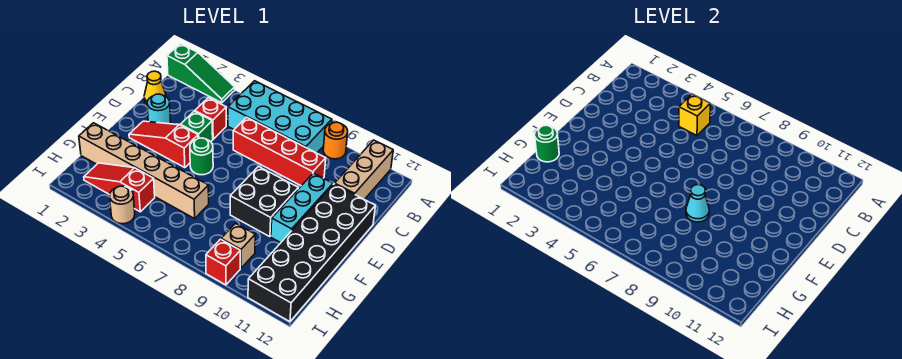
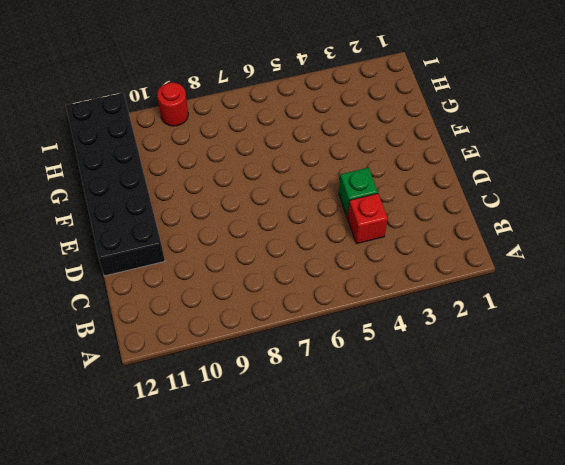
red 1x1 round brick [157,82,188,126] -> red 1x1 brick [206,239,240,285]
none -> green 1x3 slope [167,44,235,103]
none -> cyan 2x4 brick [228,81,332,153]
none -> orange 1x1 round brick [323,122,348,159]

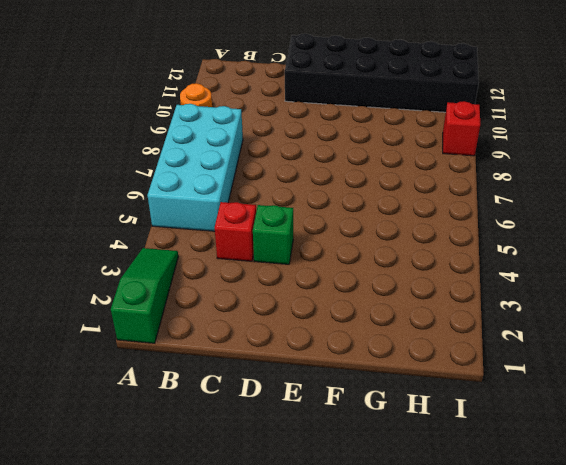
none -> tan 1x3 brick [335,140,393,199]
none -> yellow 1x1 cone [144,71,166,104]
none -> red 1x4 brick [233,117,326,186]

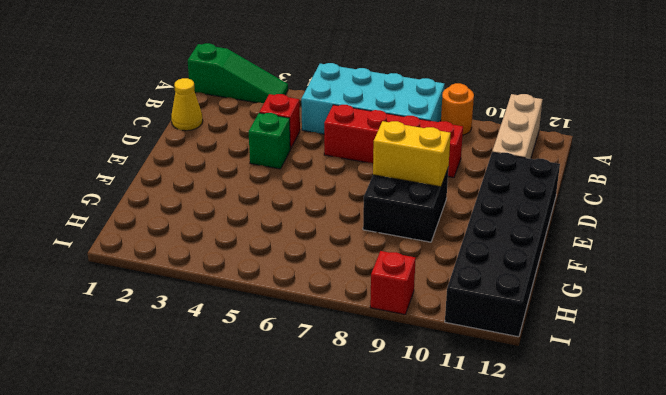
yellow 1x2 brick [373,121,451,187] -> none
none -> cyan 1x1 round brick [147,94,171,124]
none -> cyan 1x3 brick [271,173,333,243]
none -> red 1x3 slope [129,121,198,168]

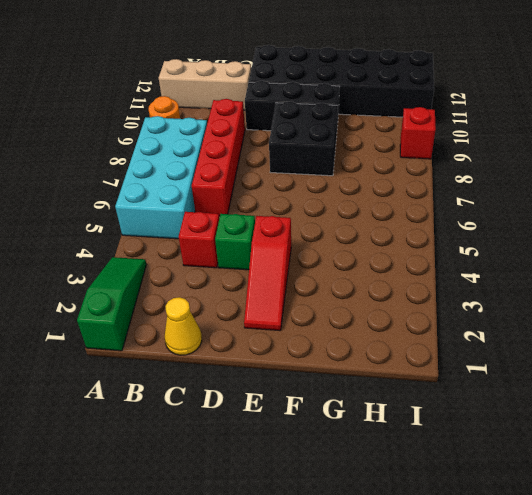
black 1x3 brick [245,81,340,131] -> cyan 1x3 brick [271,173,333,243]
none -> cyan 1x1 round brick [147,94,171,124]
none -> green 1x1 round brick [190,138,213,175]
none -> tan 1x6 brick [79,123,209,219]

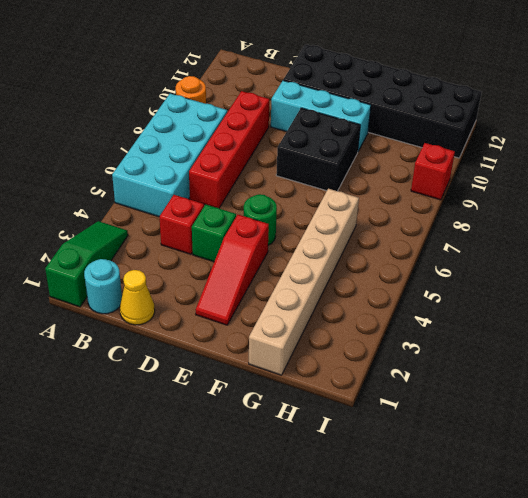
cyan 1x1 round brick [84,259,122,314] -> cyan 1x1 round brick moved to [147,94,171,124]
none -> tan 1x3 brick [335,140,393,199]
none -> red 1x3 slope [84,163,155,212]
none -> tan 1x1 brick [221,223,255,269]

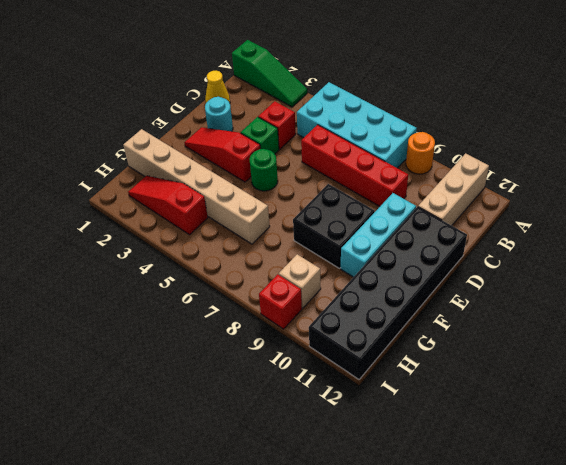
none -> tan 1x1 round brick [110,186,135,224]
none -> yellow 1x1 brick [679,94,710,136]
none -> cyan 1x1 cone [686,185,709,222]

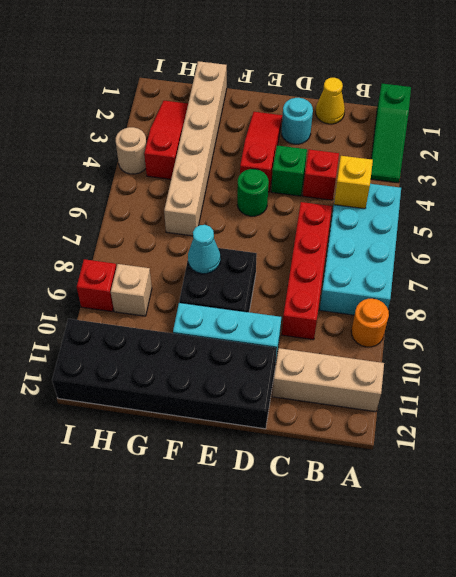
none -> green 1x1 round brick [535,125,559,162]

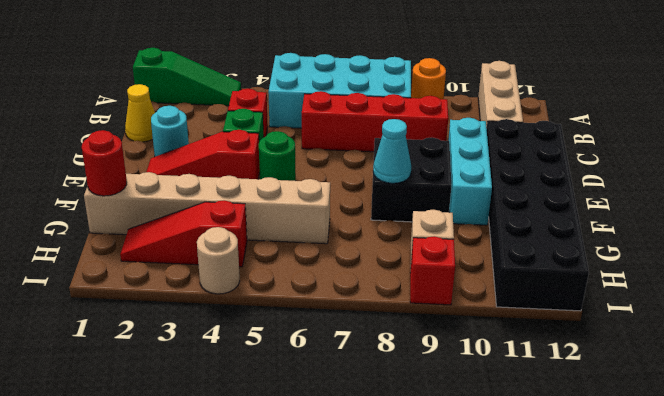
red 1x1 round brick [82,130,127,196] -> green 1x1 round brick [535,125,559,162]
none -> yellow 1x1 brick [679,94,710,136]

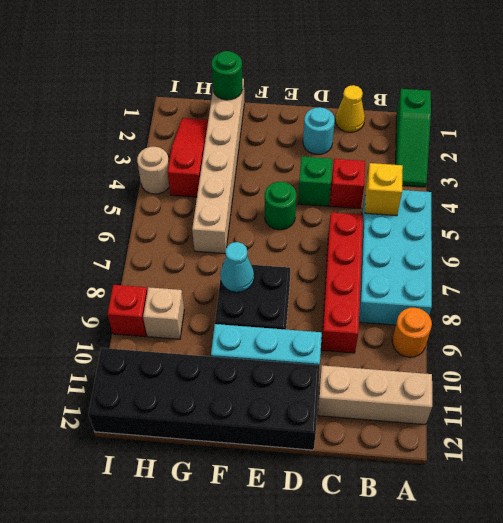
none -> red 1x3 slope [129,121,198,168]

